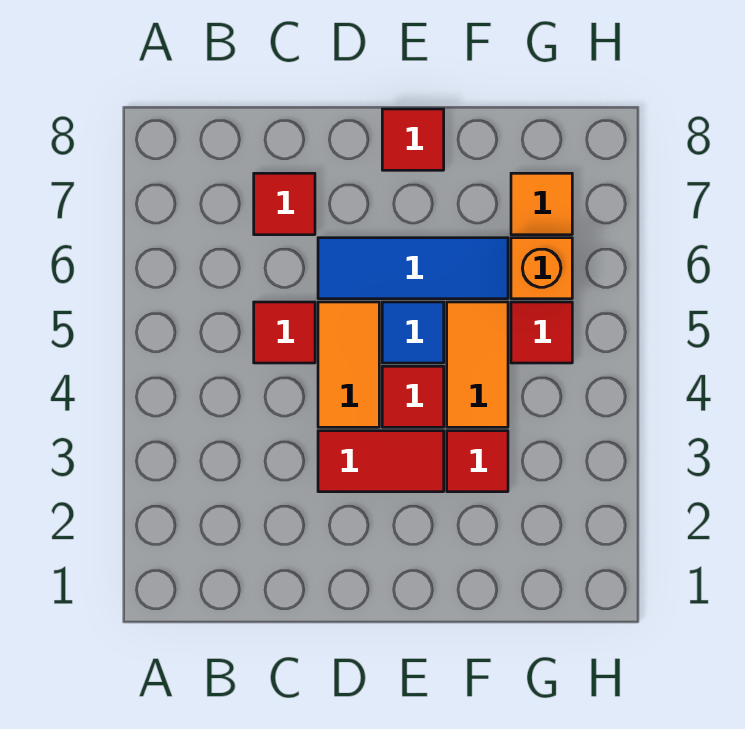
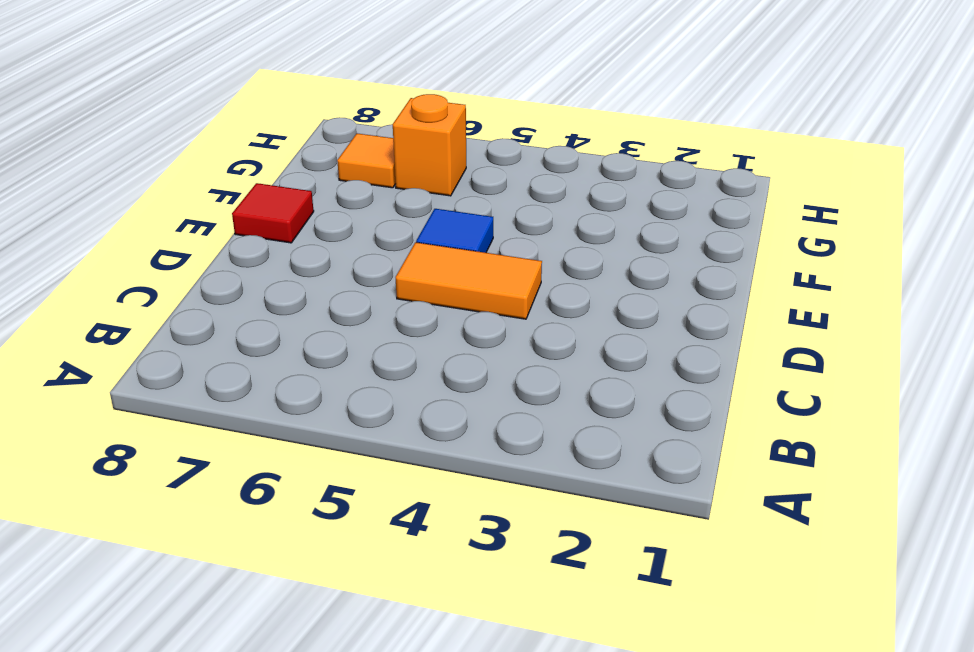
none -> red 1x1 tile [254,302,315,363]
none -> red 1x1 tile [254,173,315,235]
none -> red 1x2 tile [318,431,444,492]

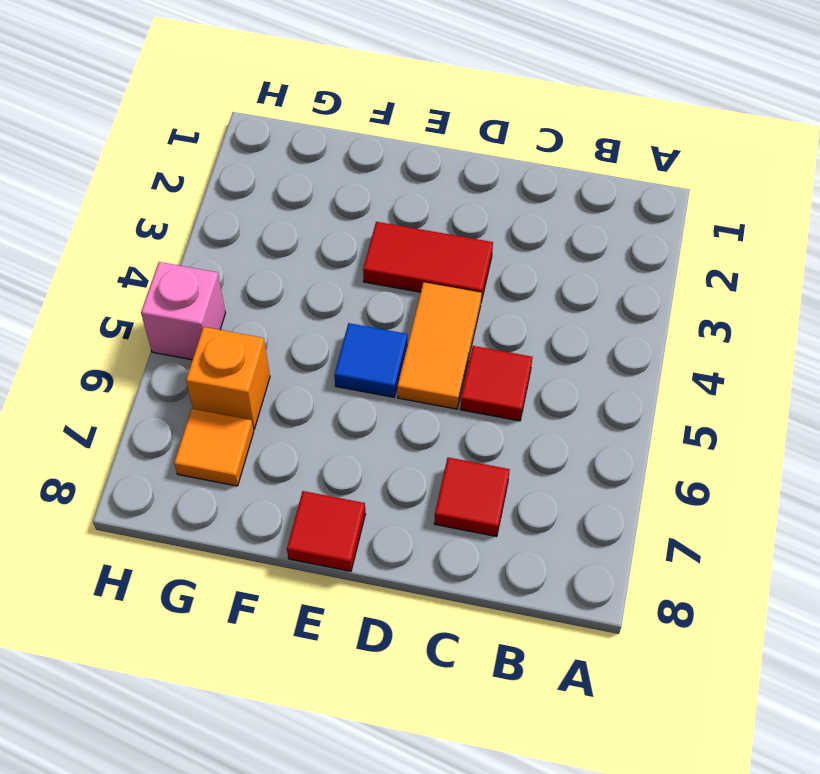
pink 1x1 brick [141,262,225,360] -> none
none -> blue 1x3 tile [318,238,508,299]
none -> red 1x1 tile [382,366,444,427]
none -> red 1x1 tile [447,431,508,492]

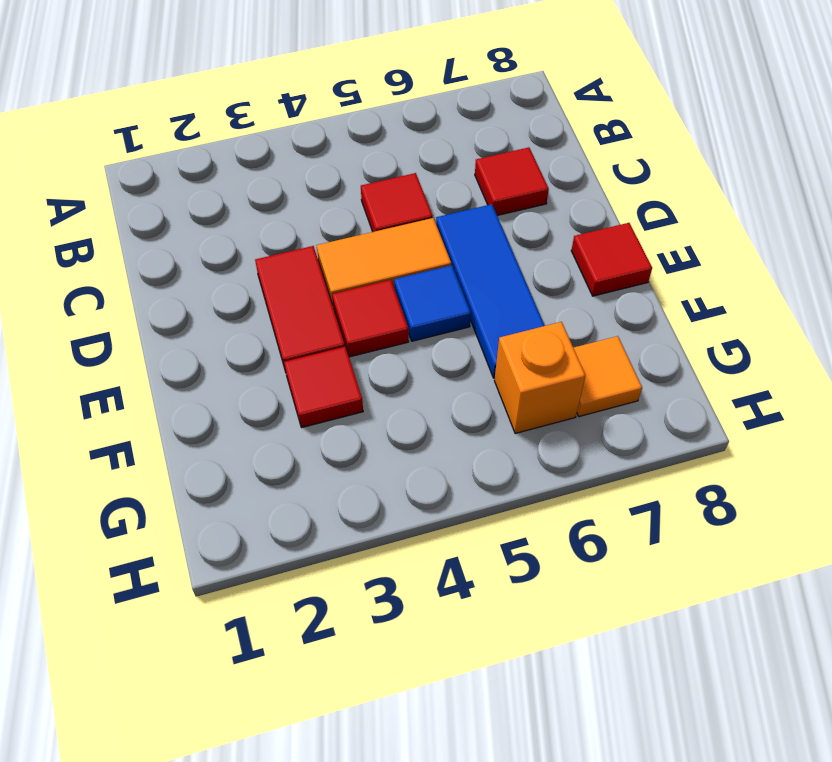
none -> orange 1x2 tile [447,302,508,427]
none -> red 1x1 tile [511,302,572,363]

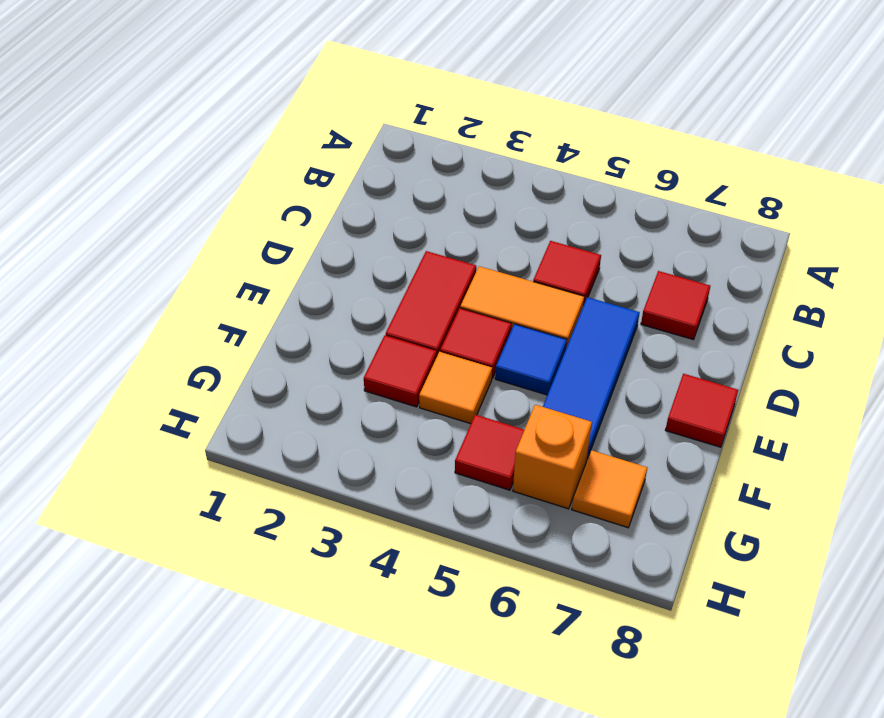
orange 1x1 tile [419,352,492,424] -> orange 1x2 tile [447,302,508,427]

